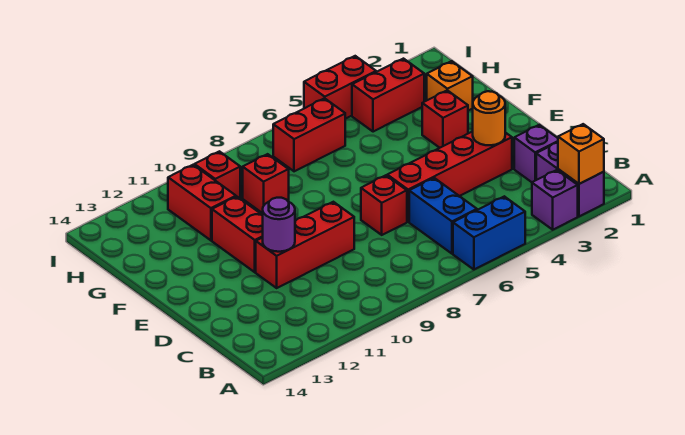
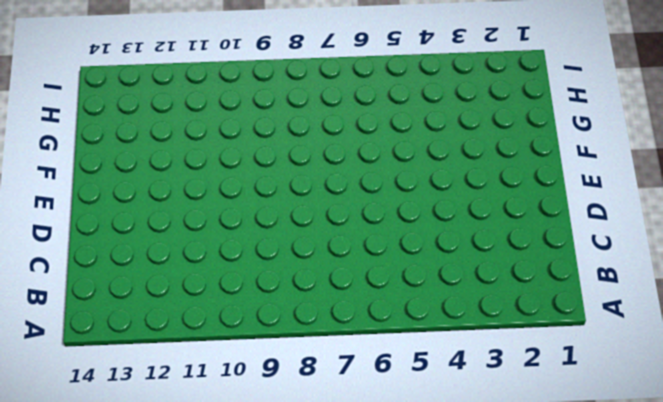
none -> purple 1x2 brick [536,143,604,216]
none -> purple 1x1 brick [532,170,578,230]
none -> blue 1x2 brick [453,196,525,270]

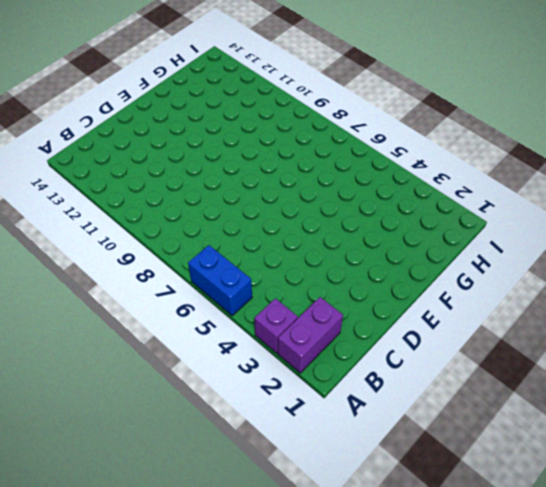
none -> blue 1x2 brick [409,178,477,254]
none -> purple 1x1 brick [514,125,558,182]
none -> red 1x4 brick [387,131,512,222]

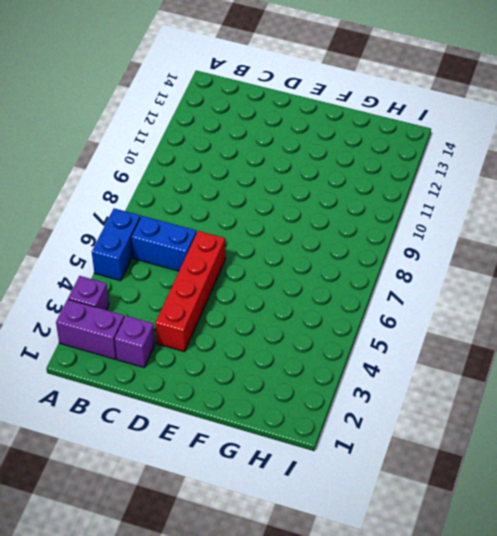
none -> red 1x1 brick [361,175,407,235]
none -> red 1x3 brick [256,202,354,288]
none -> red 1x2 brick [212,197,263,272]

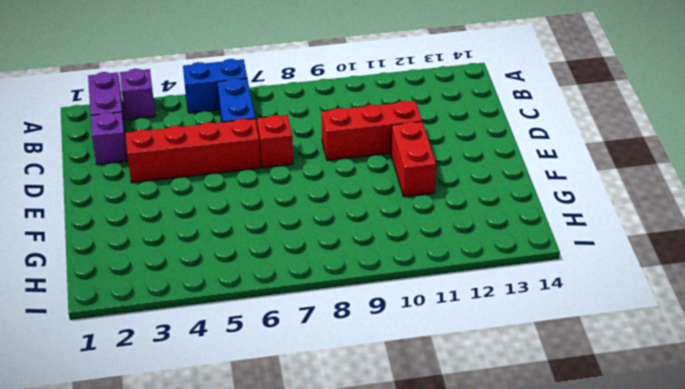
none -> red 1x1 brick [422,90,468,148]
none -> orange 1x1 brick [427,61,473,111]
none -> red 1x1 brick [243,154,289,213]

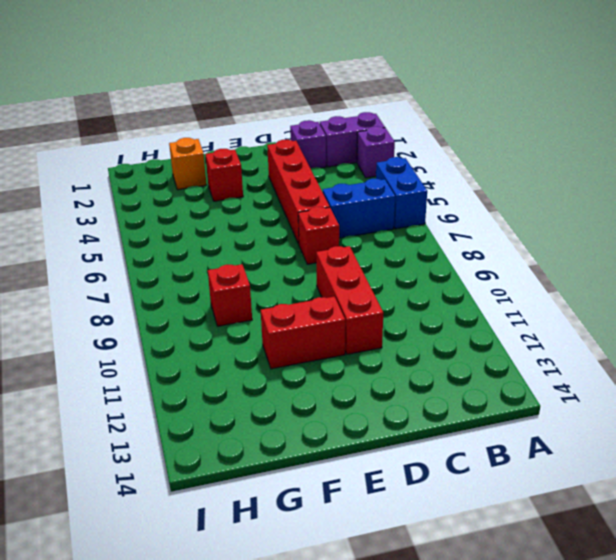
none -> red 1x2 brick [168,165,236,240]
none -> red 1x2 brick [352,59,424,132]
none -> red 1x2 brick [273,98,345,171]

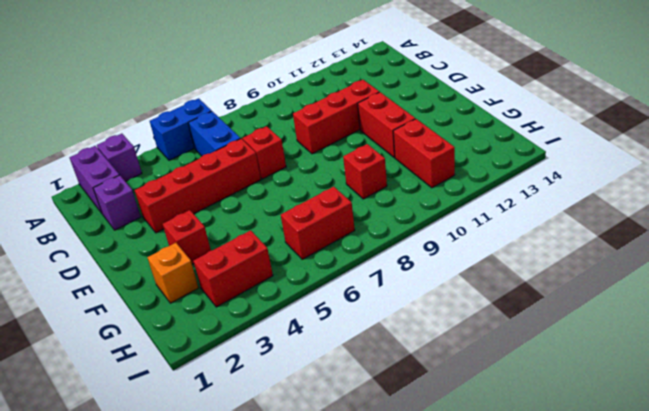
none -> red 1x1 brick [194,151,240,198]
none -> red 1x2 brick [304,56,376,119]
none -> orange 1x1 brick [558,124,604,184]

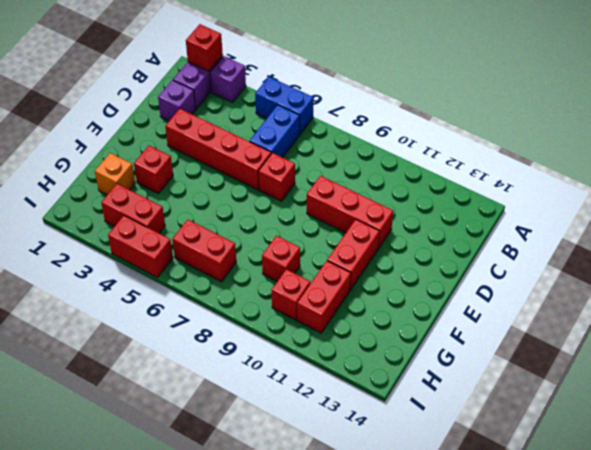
red 1x1 brick [186,24,223,71] -> orange 1x1 brick [558,124,604,184]
none -> orange 1x1 round brick [473,91,505,145]
none -> purple 1x1 round brick [263,198,295,252]

